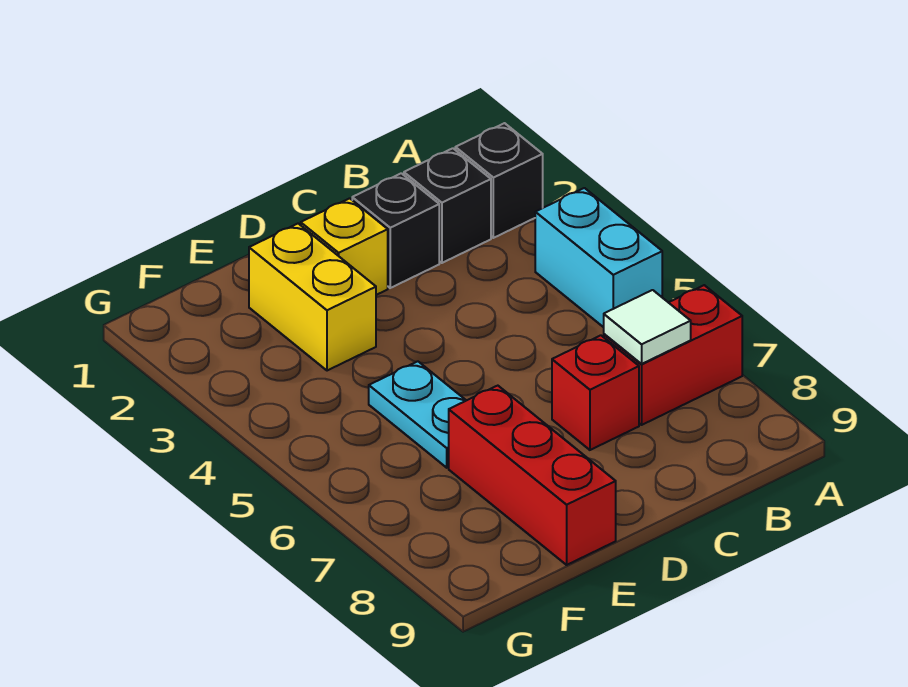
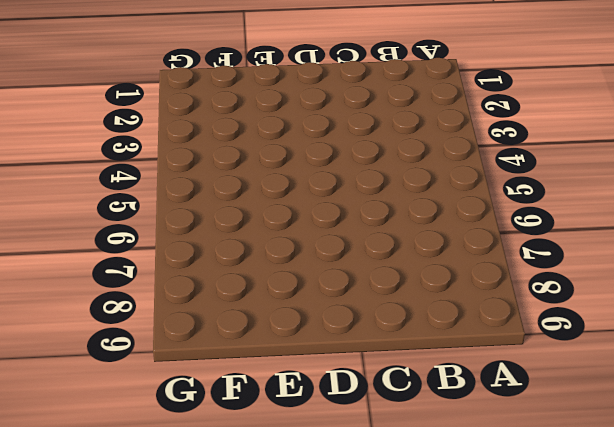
none -> black 1x1 brick [455,123,543,238]
none -> cyan 1x2 brick [535,188,662,327]

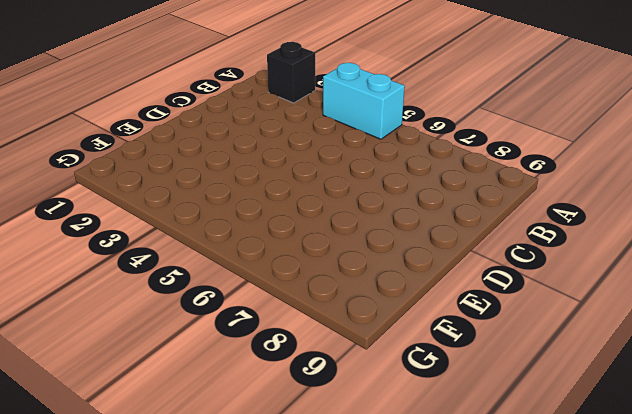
none -> red 1x2 brick [604,285,742,425]
none -> black 1x1 brick [404,148,491,263]

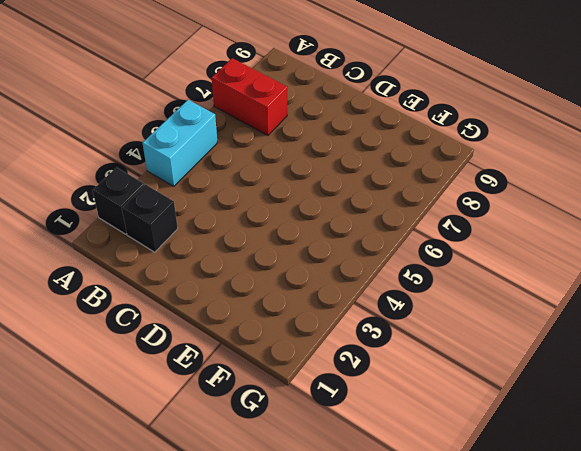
none -> black 1x1 brick [352,173,439,288]
none -> red 1x1 brick [552,335,639,450]

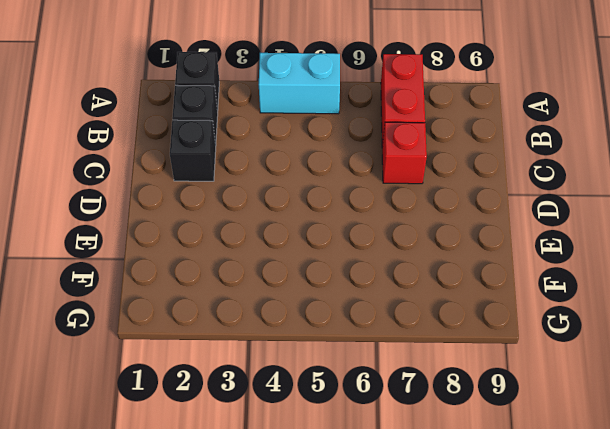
none -> yellow 1x1 brick [301,198,388,295]
none -> yellow 1x2 brick [249,224,376,371]

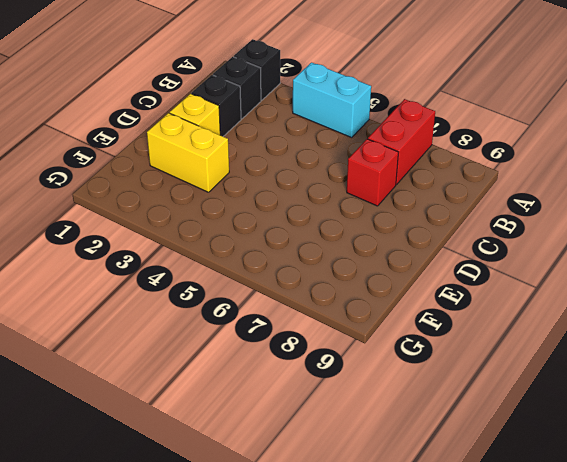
none -> cyan 1x2 plate [369,361,466,468]
none -> red 1x3 brick [449,386,616,565]

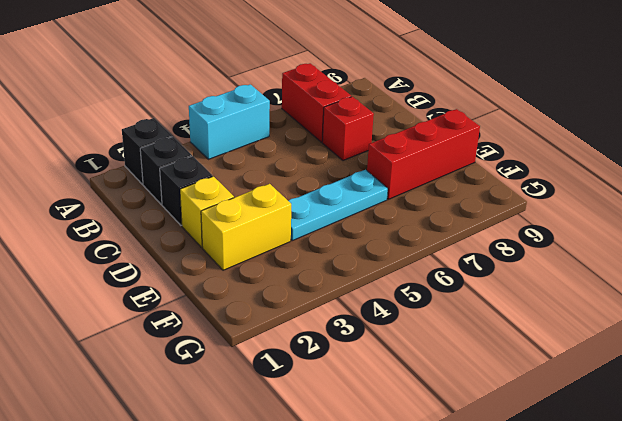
cyan 1x3 plate [289,170,388,241] -> cyan 1x2 plate [369,361,466,468]
none -> white 1x1 tile [604,290,691,364]

